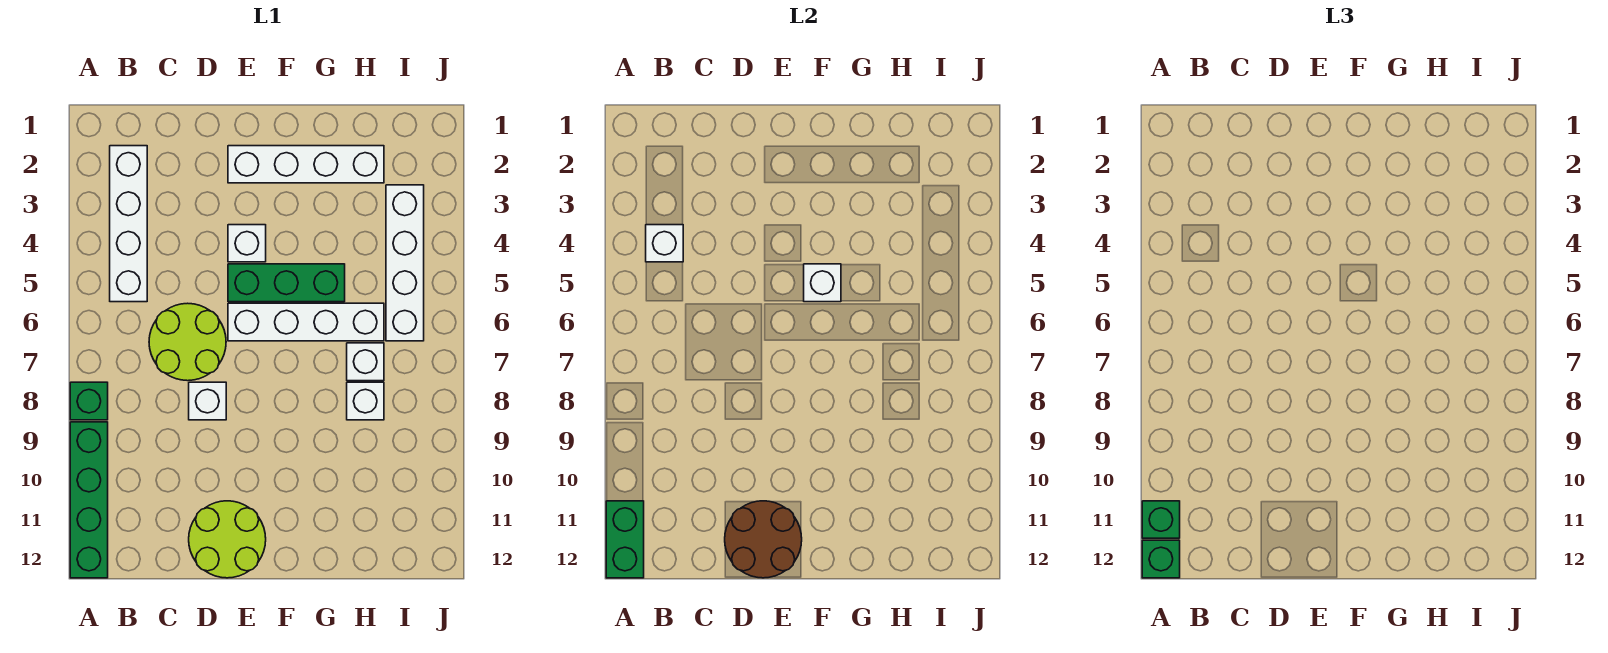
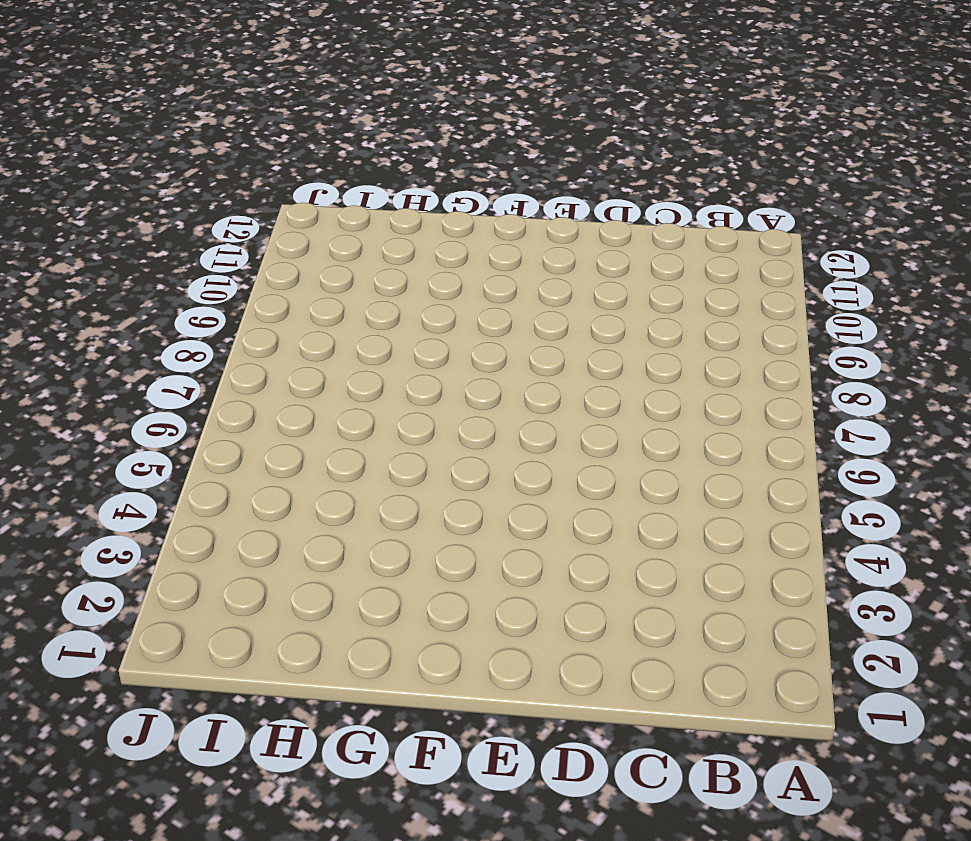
none -> green 1x1 brick [70,382,108,420]
none -> green 1x4 brick [70,422,108,578]
none -> white 1x4 brick [110,146,147,302]

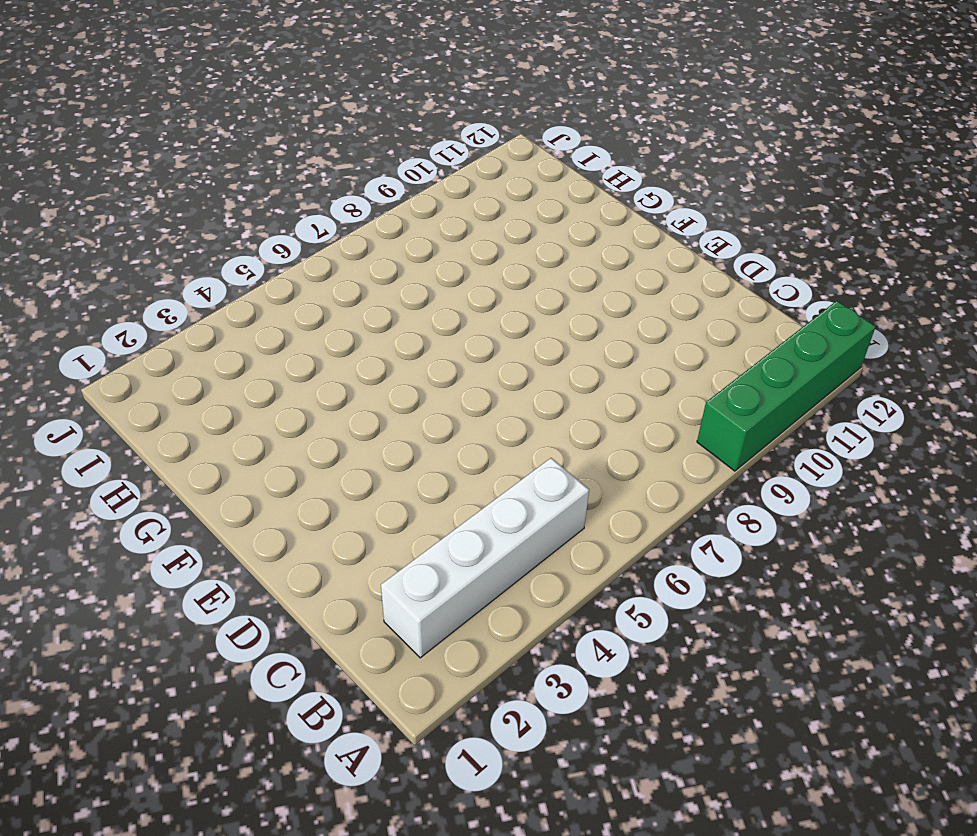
none -> green 1x1 brick [70,382,108,420]
none -> lime 2x2 round brick [149,303,226,381]
none -> white 1x1 brick [189,382,226,420]

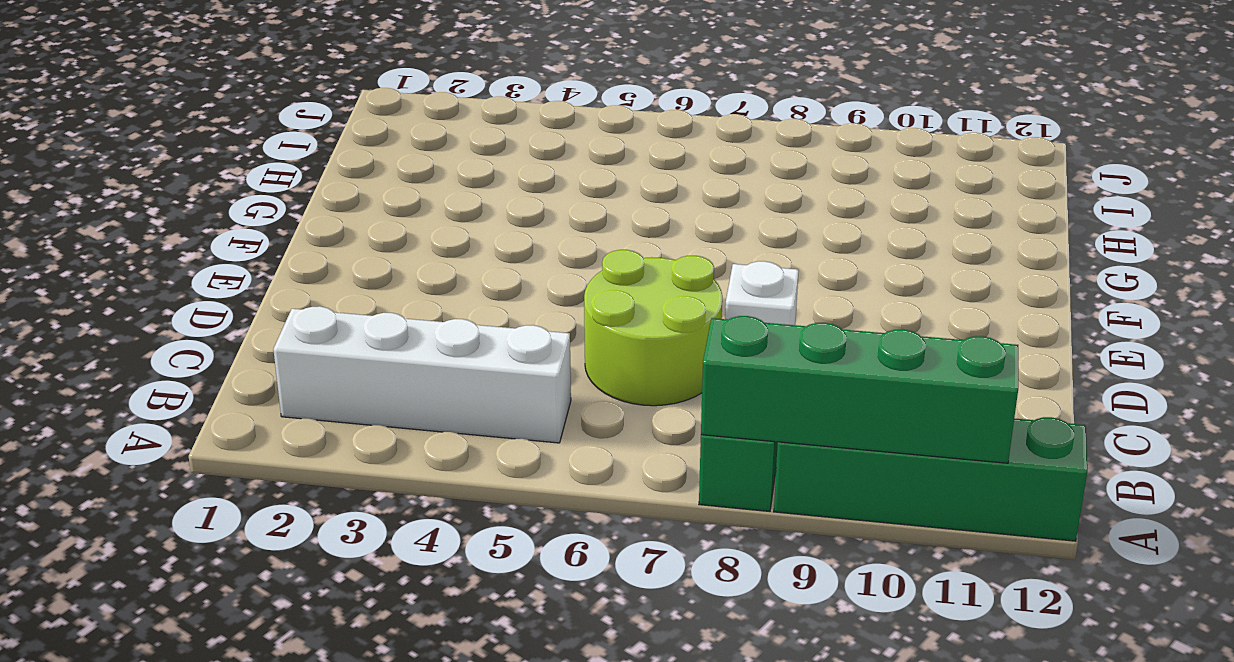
green 1x4 brick [701,316,1018,463] -> green 1x2 brick [606,501,644,578]
none -> lime 2x2 round brick [189,501,266,578]
none -> white 1x4 brick [228,146,384,183]
none -> white 1x1 brick [228,225,266,262]

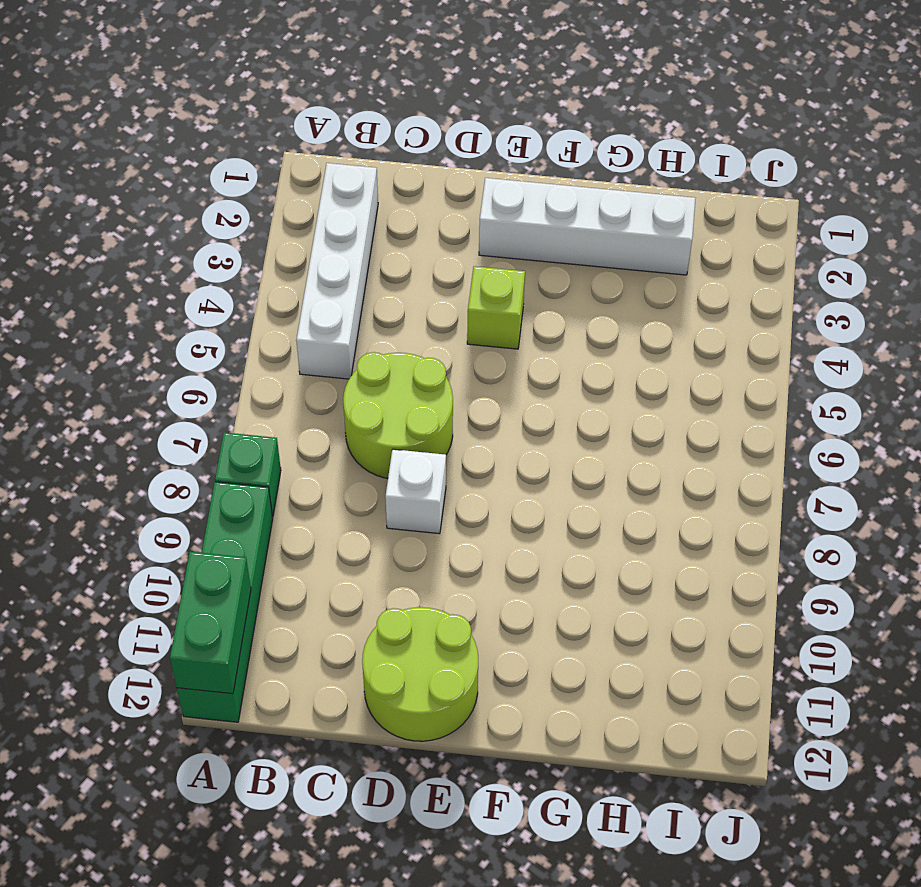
lime 1x1 brick [467,266,525,349] -> white 1x1 brick [228,225,266,262]
none -> green 1x3 brick [228,264,345,302]
none -> white 1x4 brick [228,303,384,341]
none -> white 1x1 brick [347,343,384,381]

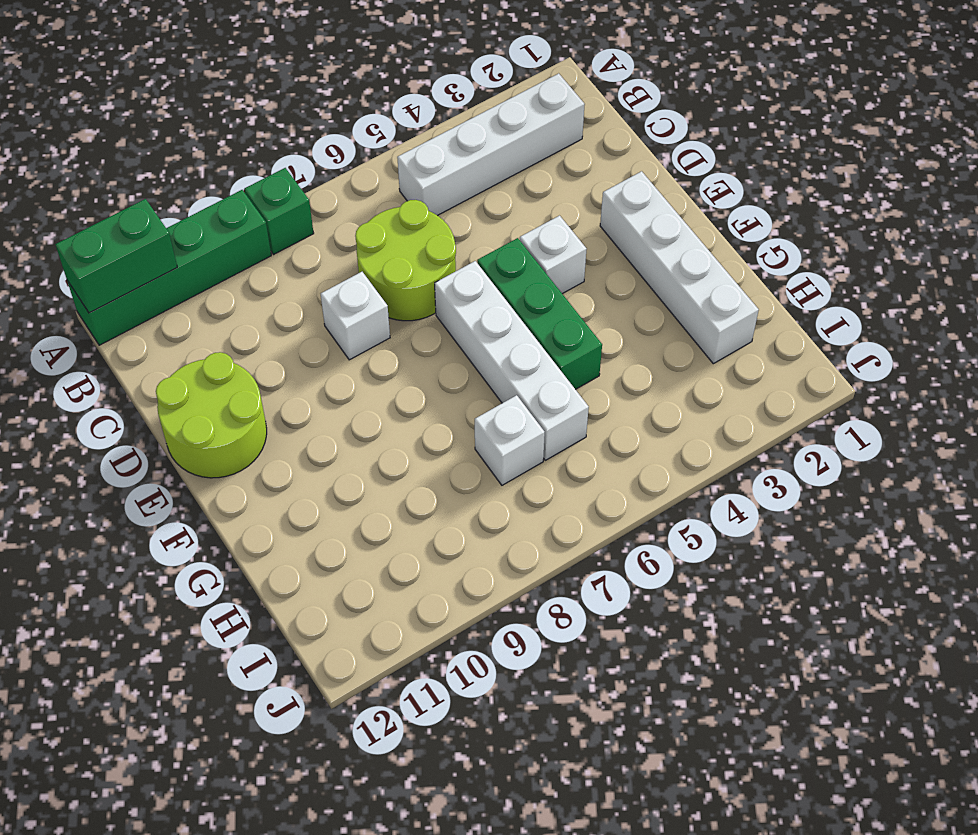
none -> white 1x1 brick [347,382,384,420]
none -> white 1x4 brick [386,185,424,341]
none -> white 1x1 brick [646,225,683,262]

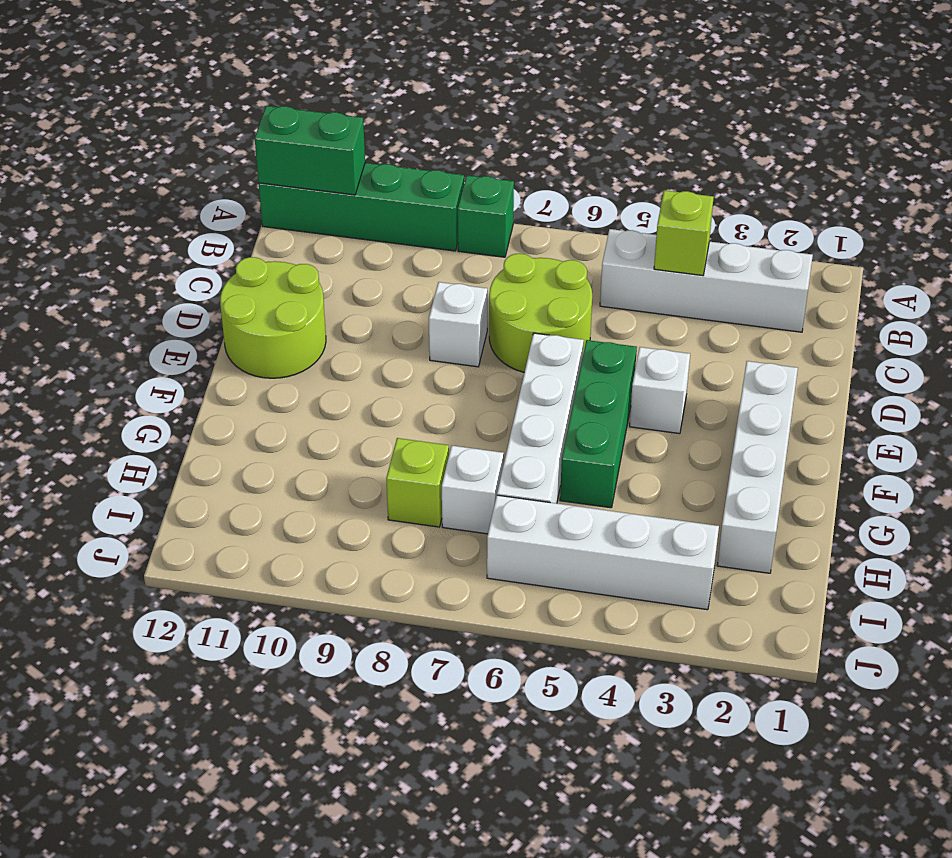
lime 1x1 brick [654,190,714,276] -> white 1x1 brick [646,225,683,262]
lime 1x1 brick [386,438,449,527] -> white 1x1 brick [347,382,384,420]
none -> brown 2x2 round brick [725,501,802,578]
none -> white 1x1 brick [804,264,841,302]
none -> green 1x1 brick [1142,501,1180,538]

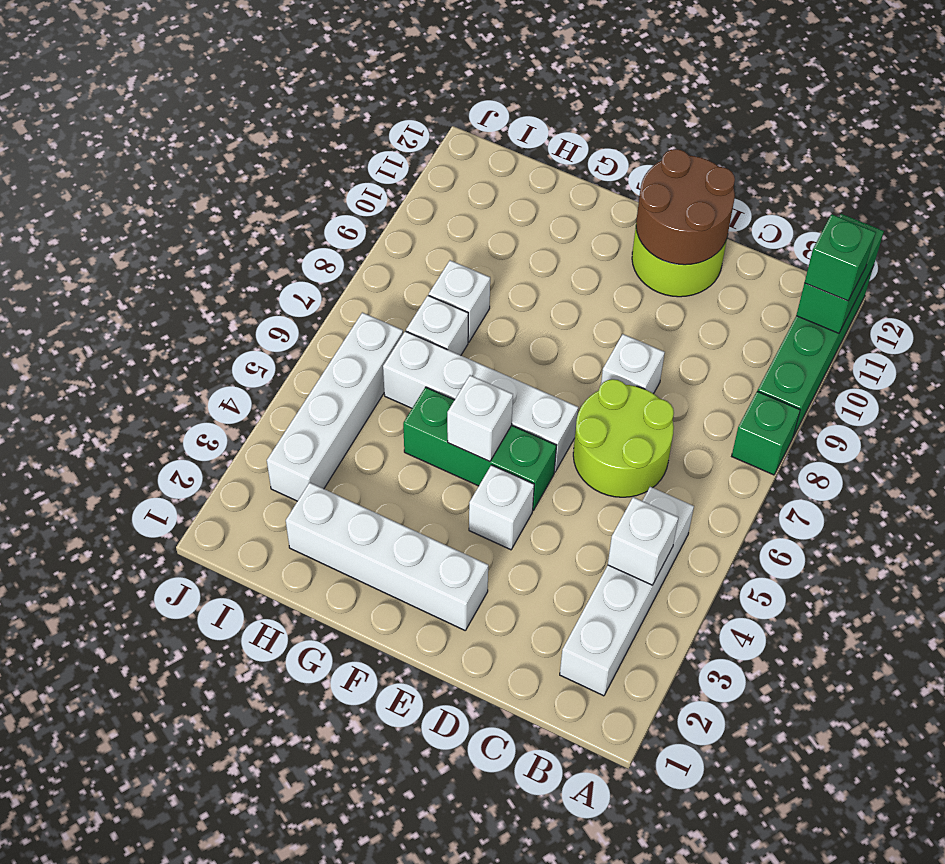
none -> green 1x1 brick [1142,540,1180,578]

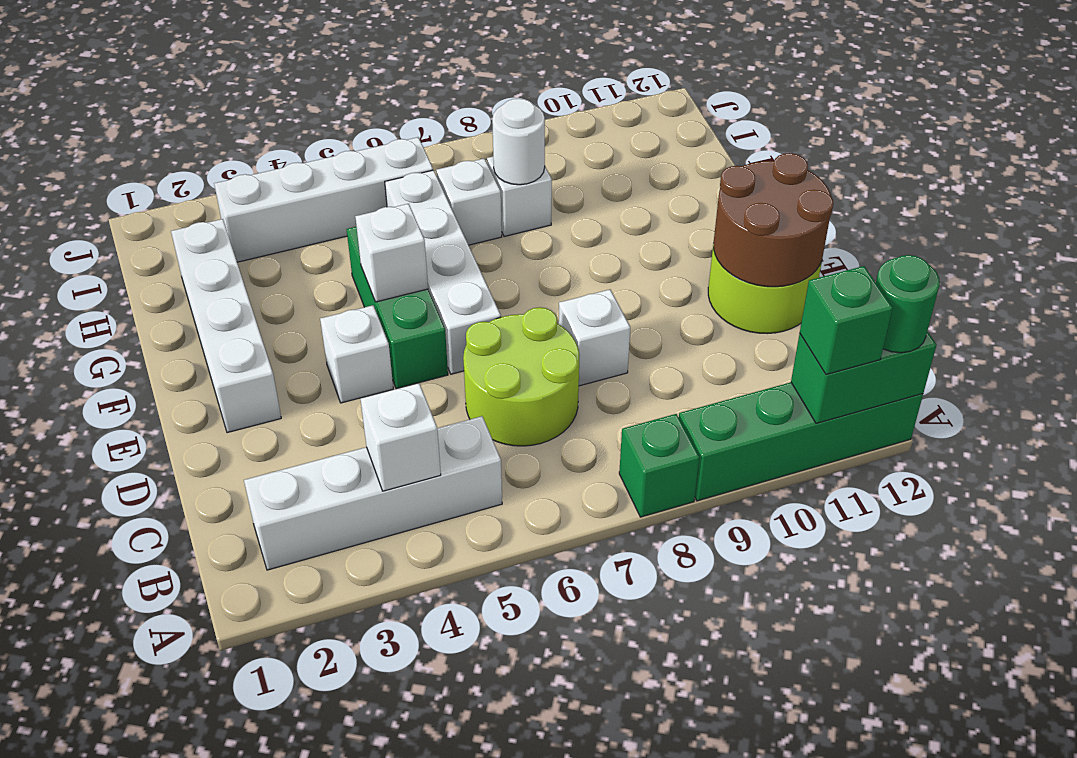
green 1x1 round brick [876,255,940,353] -> green 1x1 brick [1142,540,1180,578]
white 1x1 round brick [492,98,545,185] -> none

